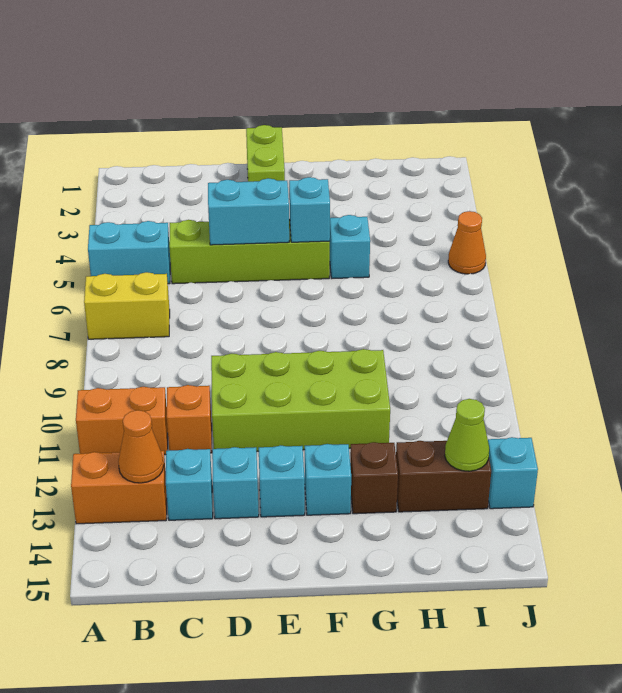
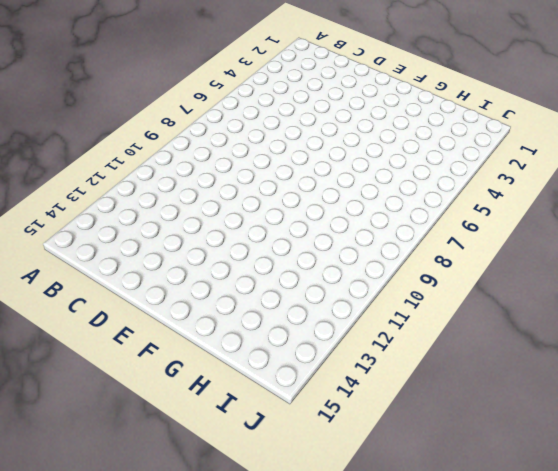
none -> cyan 1x2 brick [88,221,170,284]
none -> yellow 1x2 brick [84,272,170,339]
none -> orange 1x2 brick [76,387,168,455]

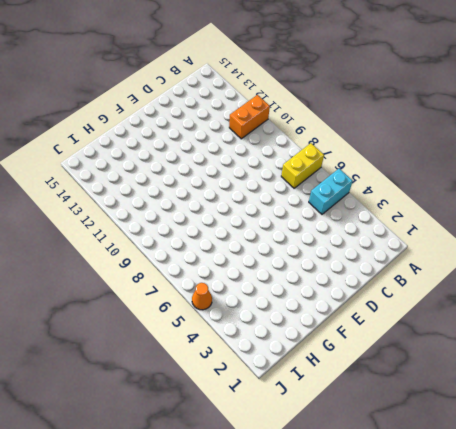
none -> orange 1x2 brick [71,451,167,524]
none -> lime 1x4 brick [169,219,330,284]
none -> orange 1x1 brick [167,385,212,453]

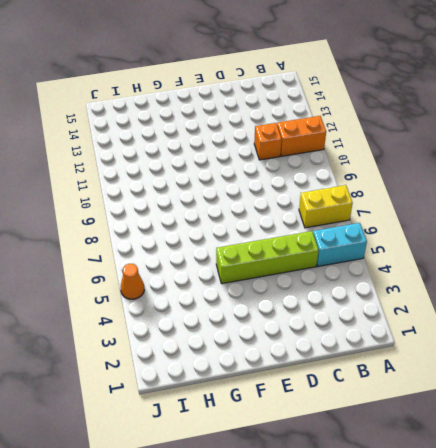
none -> orange 1x2 brick [71,451,167,524]
none -> cyan 1x1 brick [166,449,213,520]
none -> lime 2x4 brick [211,349,390,451]

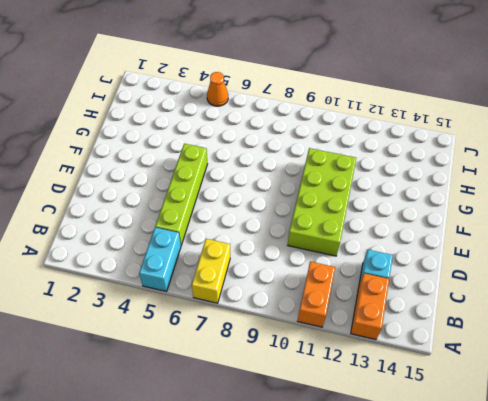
none -> orange 1x1 brick [167,385,212,453]
none -> cyan 1x1 brick [212,447,259,519]
none -> lime 1x2 brick [246,125,285,182]

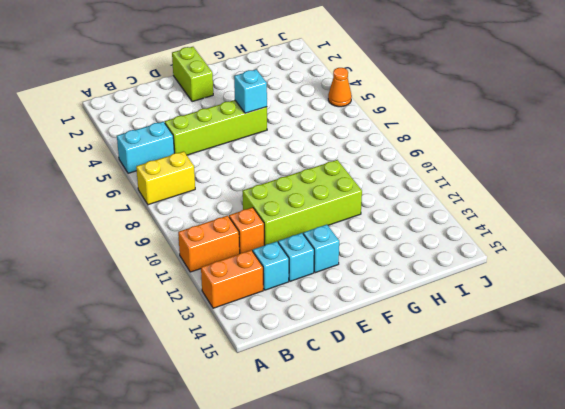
none -> cyan 1x1 brick [305,444,351,515]
none -> cyan 1x1 brick [329,215,370,278]
none -> brown 1x1 brick [350,442,398,514]

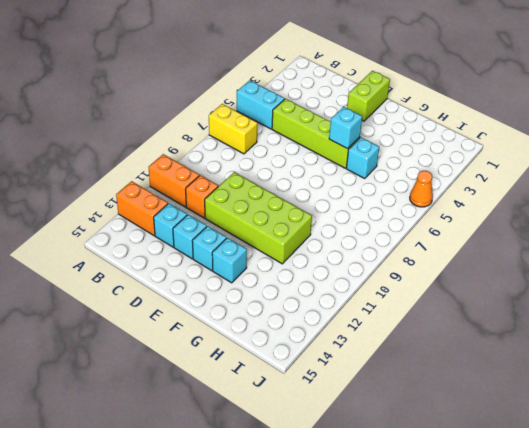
none -> brown 1x1 brick [350,442,398,514]
none -> brown 1x2 brick [396,441,491,512]
none -> cyan 1x1 brick [488,437,538,509]

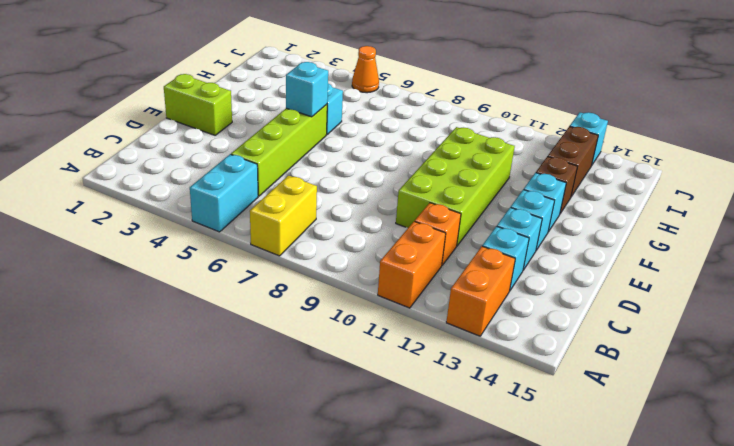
none -> orange 1x1 cone [118,410,164,483]
none -> cyan 1x2 brick [208,178,289,245]
none -> lime 1x1 cone [445,399,489,471]

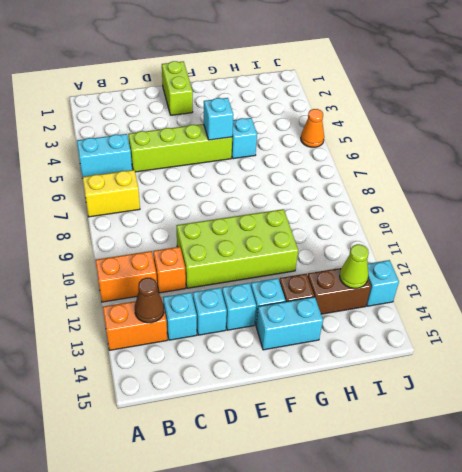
brown 1x1 cone [135,278,164,323] -> orange 1x1 cone [118,410,164,483]
cyan 1x2 brick [256,297,323,350] -> cyan 1x2 brick moved to [208,178,289,245]

